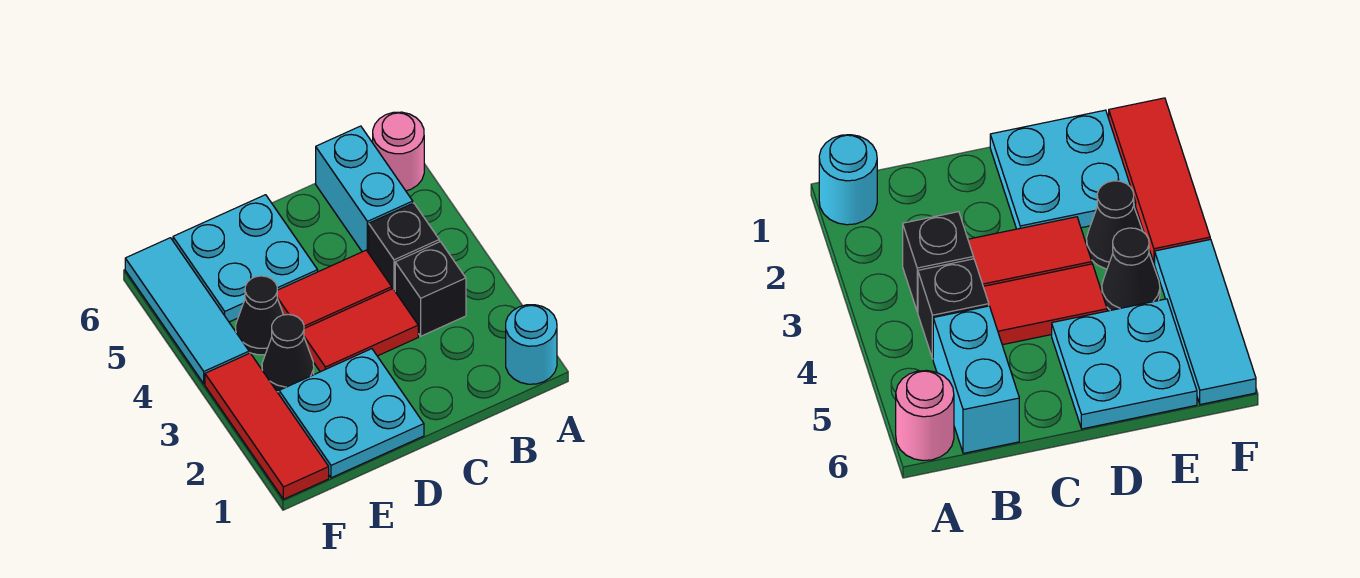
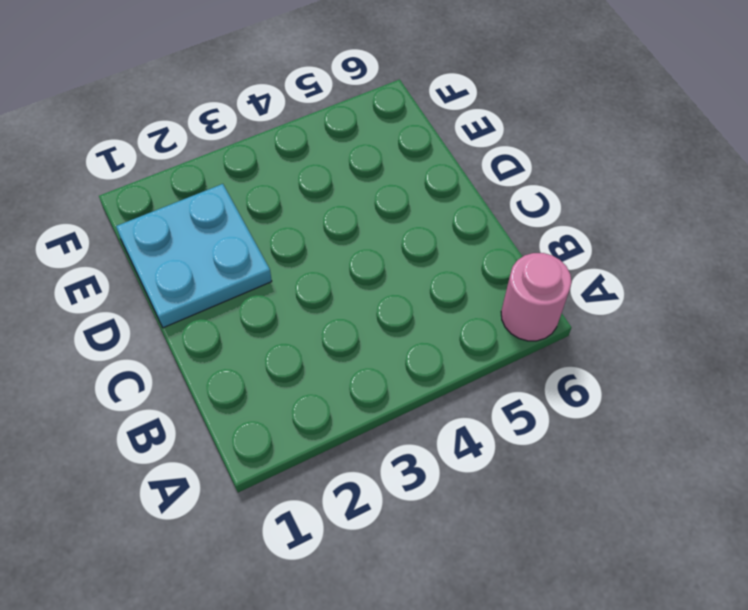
none -> cyan 1x1 round brick [506,305,557,384]
none -> black 1x1 brick [395,242,466,336]
none -> black 1x1 brick [369,203,439,291]

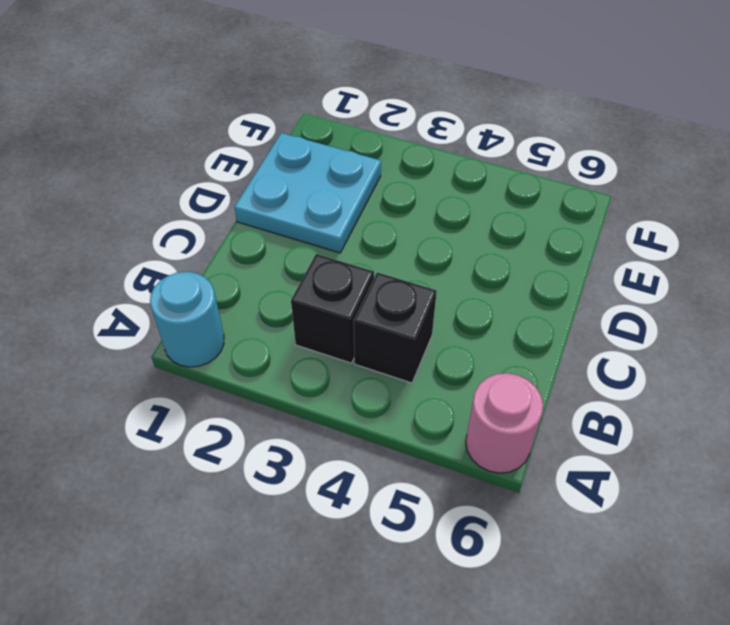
none -> cyan 1x2 brick [316,126,413,253]
none -> red 1x2 tile [304,289,418,372]
none -> red 1x2 tile [277,250,392,328]

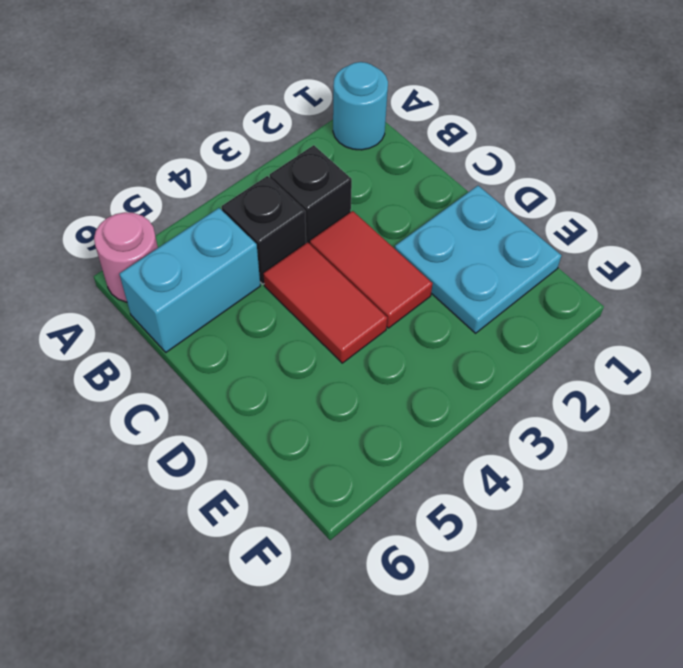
none -> cyan 2x2 plate [173,195,318,322]
none -> black 1x1 cone [262,314,314,392]
none -> black 1x1 cone [236,276,283,355]

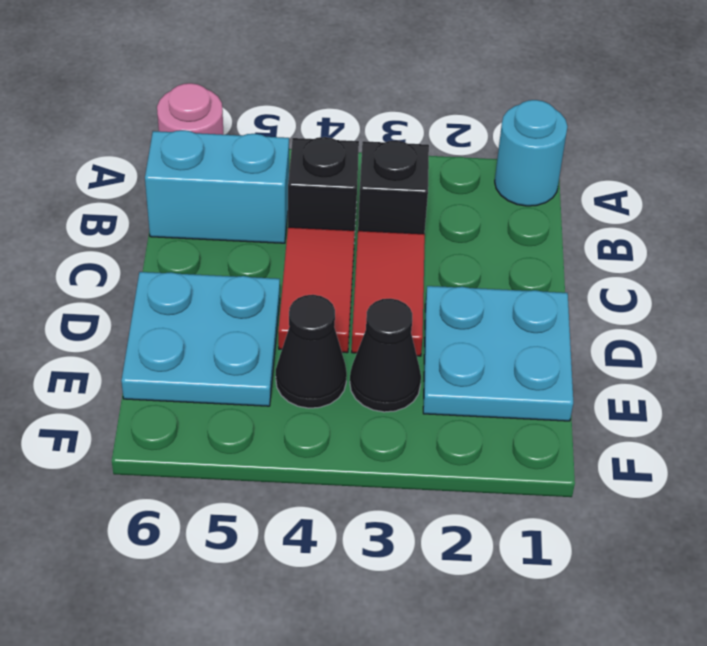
none -> red 1x3 tile [205,353,329,499]
none -> cyan 1x3 tile [125,238,249,384]

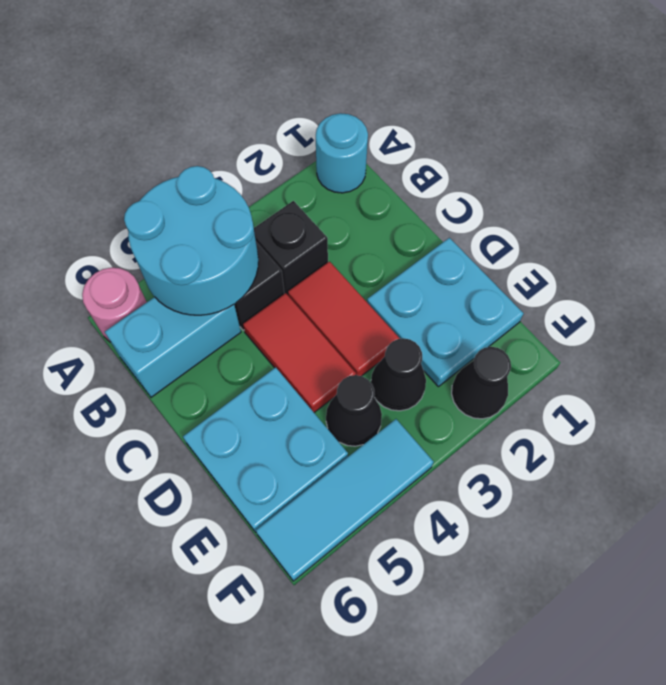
cyan 2x2 round brick [124,166,258,315] -> none
black 1x1 cone [452,347,511,419] -> red 1x3 tile [205,353,329,499]

